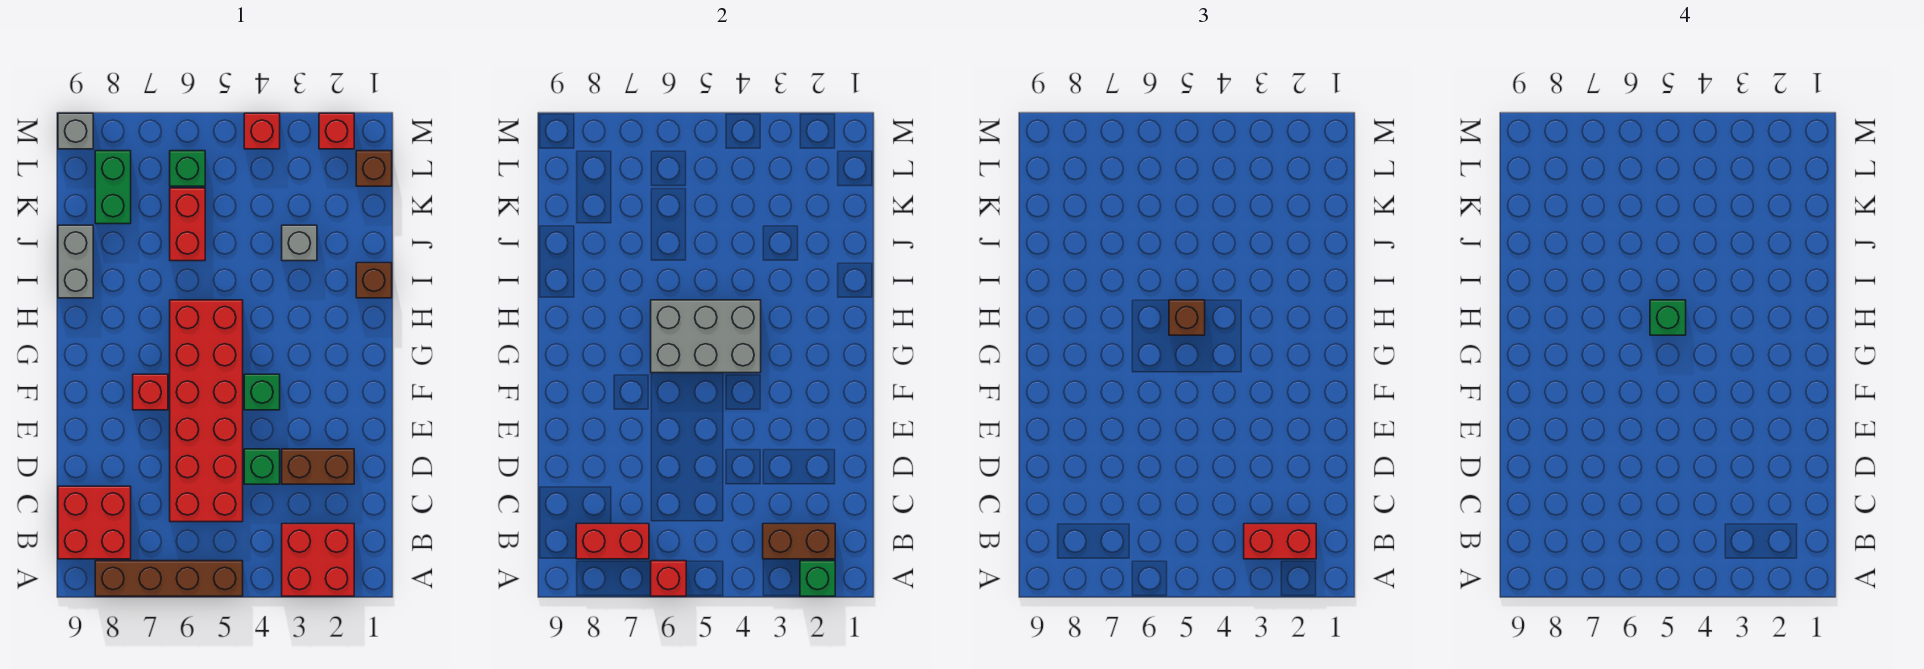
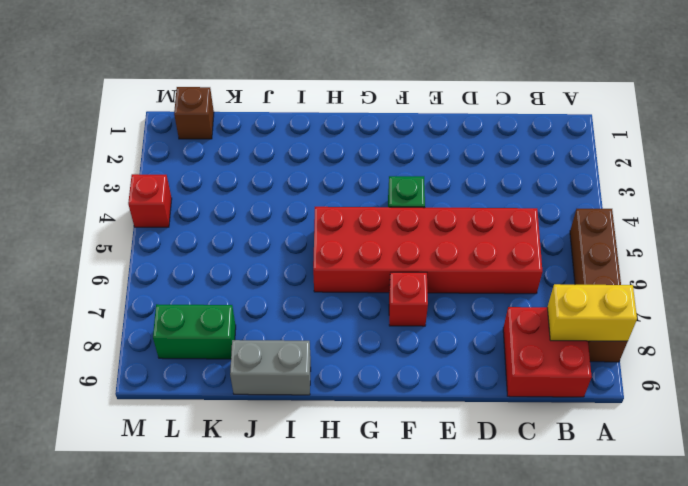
yellow 1x2 brick [547,284,637,341] -> red 1x2 brick [576,524,649,559]
none -> red 2x2 brick [282,524,354,596]
none -> brown 1x2 brick [282,449,354,484]
none -> green 1x1 brick [244,449,280,484]

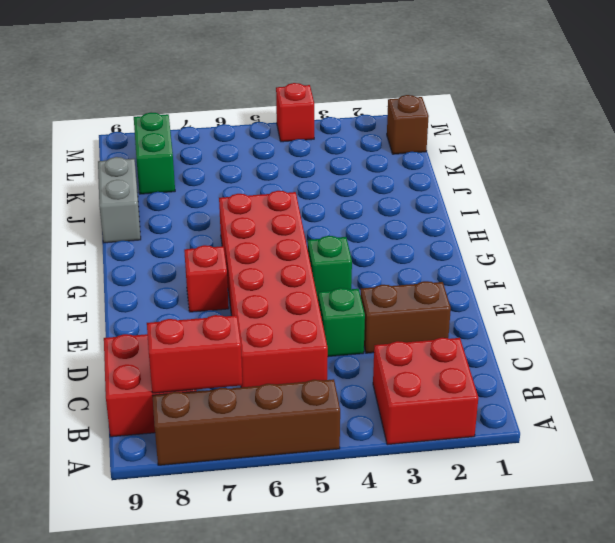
none -> brown 1x1 brick [356,263,392,298]
none -> grey 1x1 brick [282,225,317,261]
none -> red 1x2 brick [170,188,205,261]

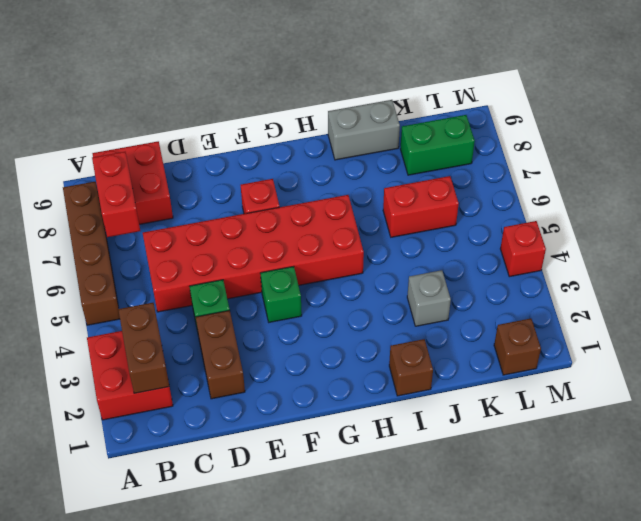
none -> green 1x1 brick [170,151,205,186]
none -> red 1x1 brick [319,113,354,149]
none -> grey 1x1 brick [58,113,93,149]

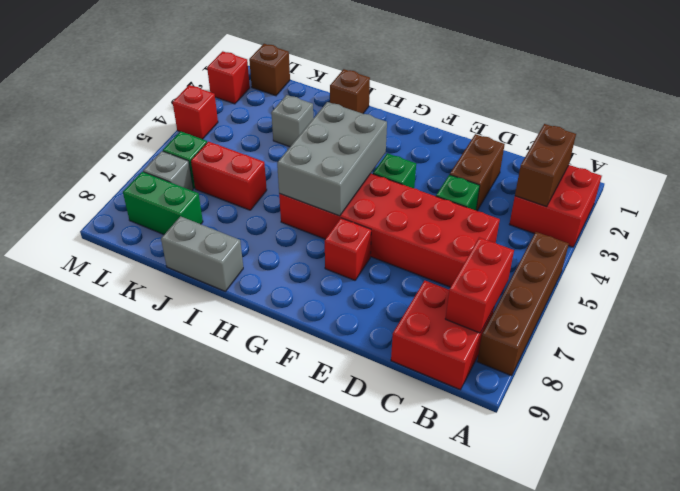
grey 1x1 brick [143,151,193,191] -> grey 1x1 brick moved to [58,113,93,149]
none -> green 1x1 brick [800,561,835,596]
none -> red 1x1 brick [651,561,686,596]
none -> red 1x2 brick [1244,524,1316,559]

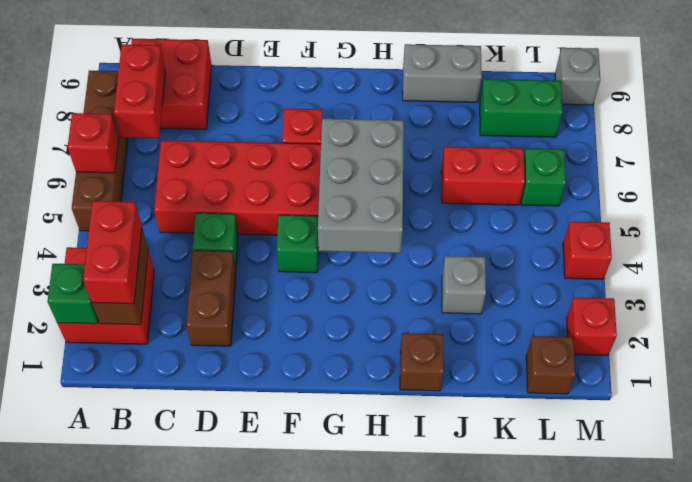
none -> brown 1x1 brick [1169,300,1205,335]
none -> green 1x1 brick [1650,300,1686,335]

